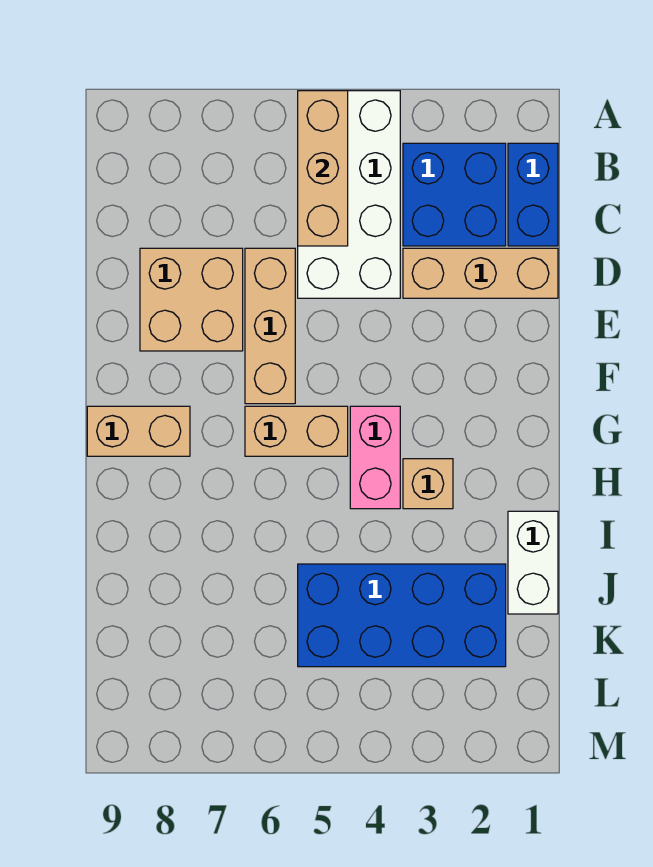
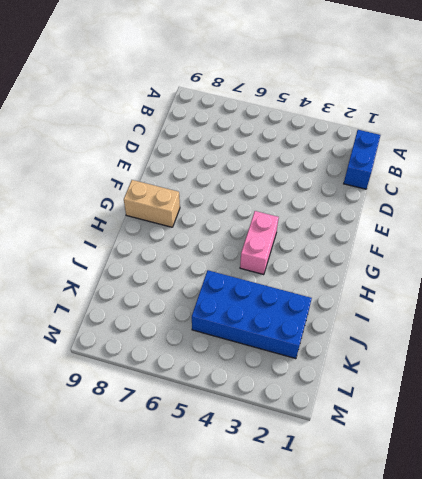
none -> white 2x4 brick [298,91,400,298]
none -> blue 2x2 brick [403,143,506,246]
none -> tan 1x3 brick [403,248,558,298]

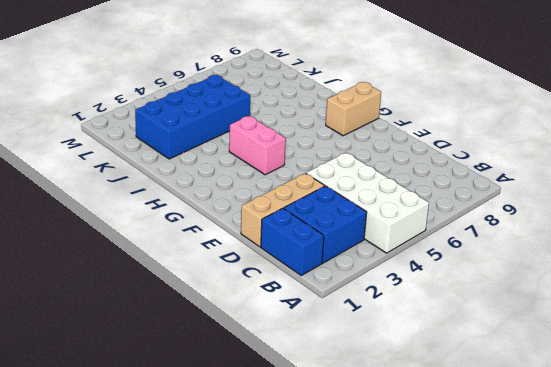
none -> tan 1x3 brick [245,248,295,404]
none -> tan 2x2 brick [140,248,243,351]
none -> tan 1x2 brick [245,406,348,456]

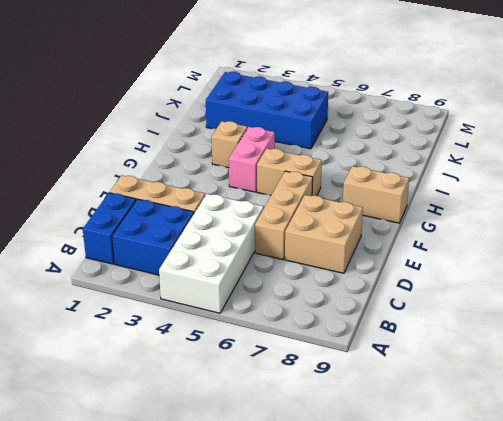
none -> white 1x2 brick [508,511,558,614]
none -> tan 1x3 brick [298,91,348,246]

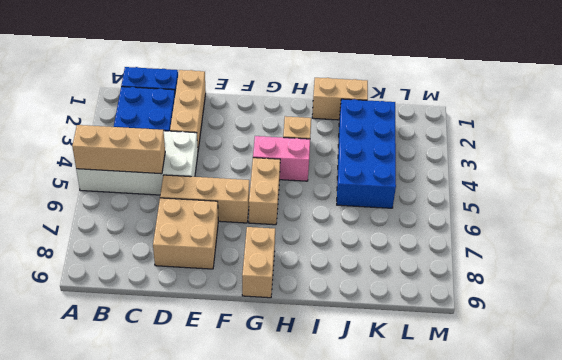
tan 1x2 brick [312,78,368,120] -> white 1x2 brick [508,511,558,614]

